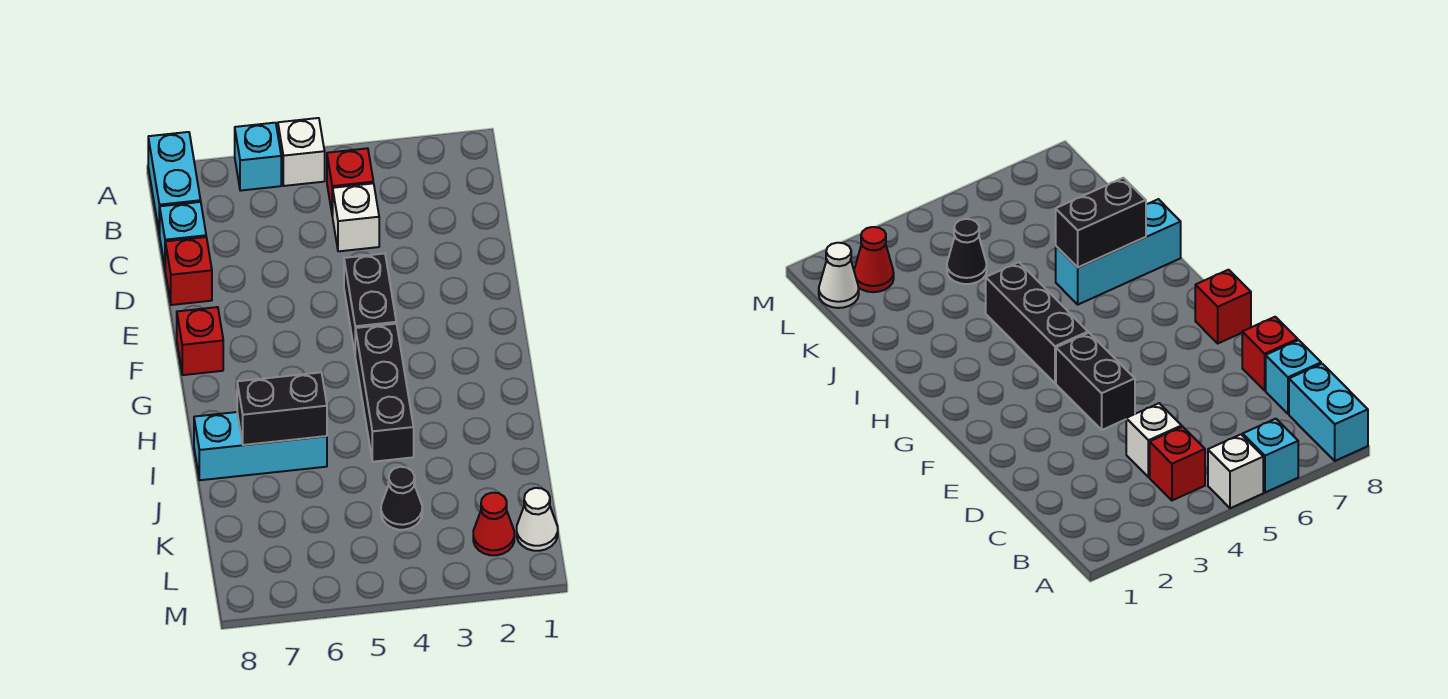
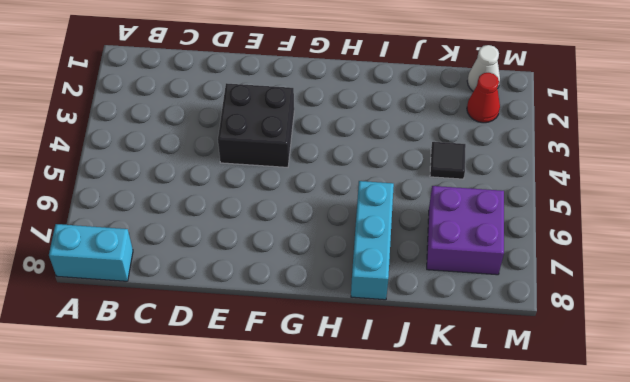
black 2x2 brick [218,83,294,167] -> black 1x2 brick [344,254,396,352]
black 1x1 tile [430,142,466,179] -> black 1x1 cone [381,467,422,530]
purple 2x2 brick [427,186,504,275] -> none
none -> white 1x1 brick [278,118,325,186]
none -> cyan 1x1 brick [235,123,281,191]
none -> red 1x1 brick [327,148,373,216]

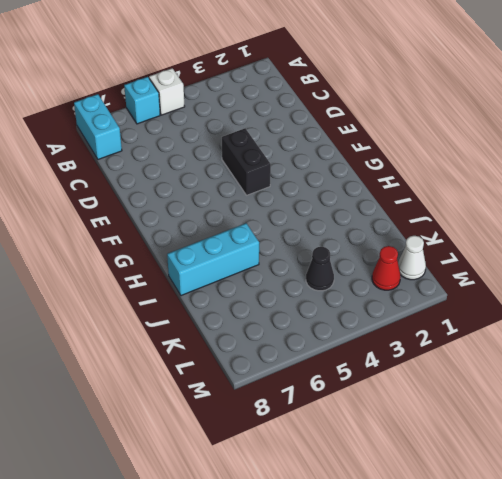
none -> red 1x1 brick [327,148,373,216]
none -> white 1x1 brick [333,183,379,251]
none -> cyan 1x1 brick [160,202,206,266]

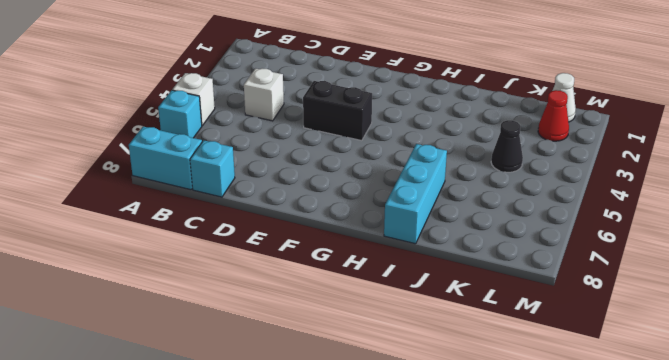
none -> red 1x1 brick [327,148,373,216]
none -> red 1x1 brick [165,237,212,305]
none -> red 1x1 brick [177,307,223,375]

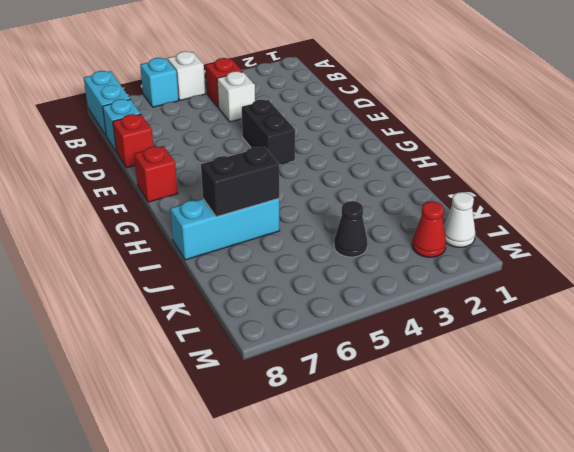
none -> black 1x3 brick [355,324,414,462]

